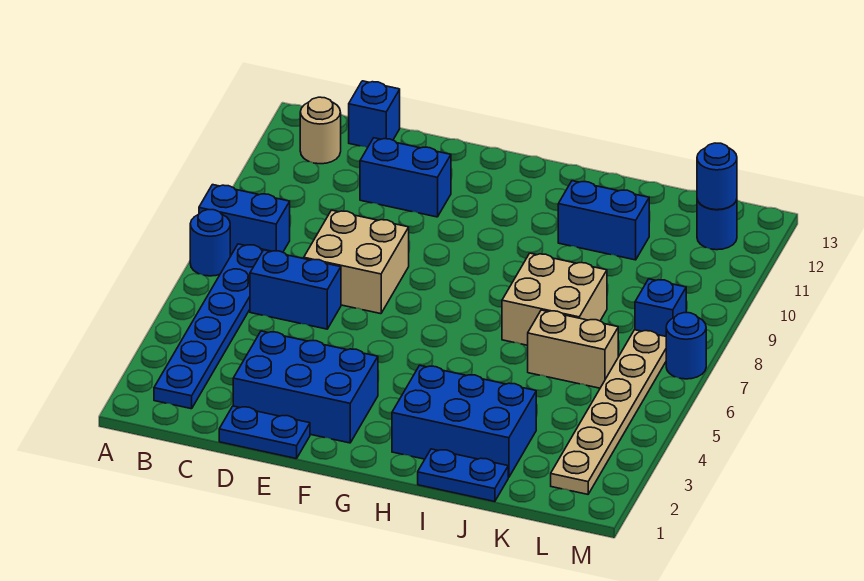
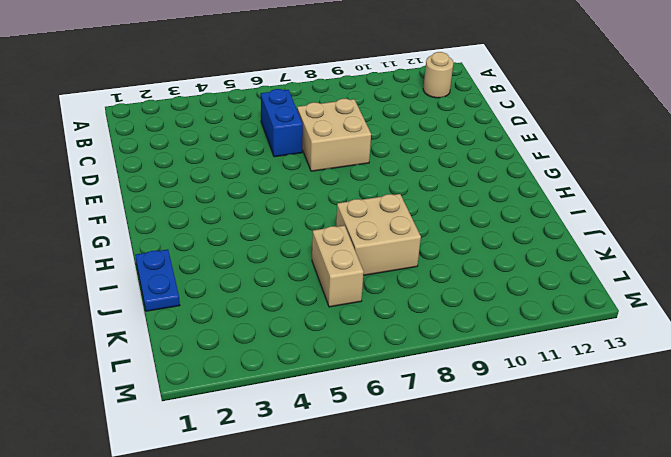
none -> blue 1x1 round brick [190,210,230,276]
none -> blue 1x2 brick [199,185,290,254]
none -> blue 1x6 plate [154,244,271,409]

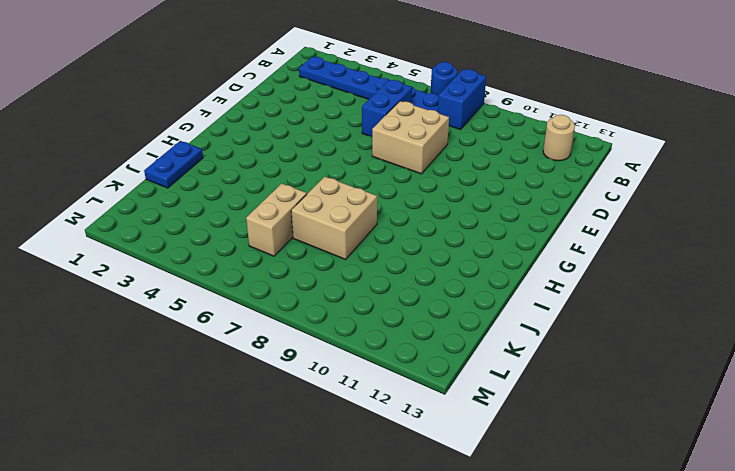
none -> blue 1x1 brick [349,81,400,148]
none -> blue 1x2 plate [219,406,310,459]
none -> blue 2x3 brick [233,331,378,443]

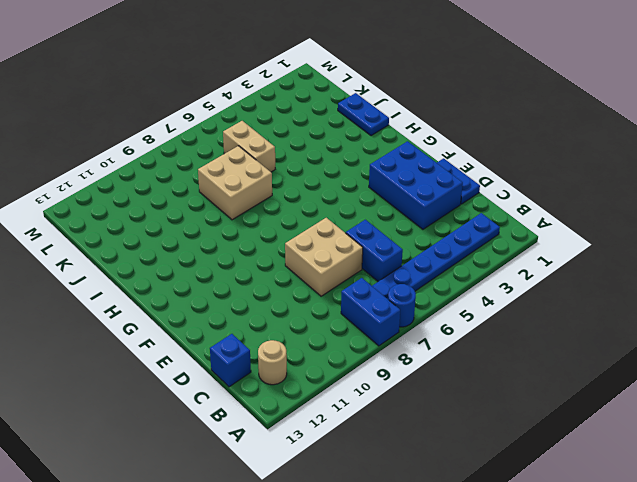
none -> blue 1x2 brick [360,138,451,217]
none -> blue 2x3 brick [392,365,536,477]
none -> blue 1x2 brick [558,181,649,260]

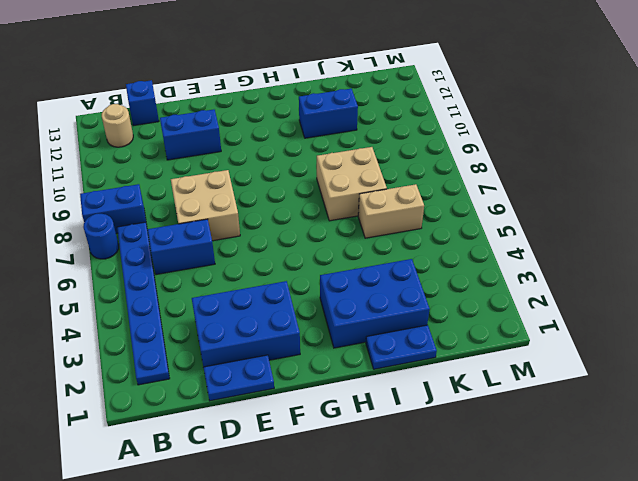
none -> tan 1x6 plate [551,330,666,494]
none -> blue 1x1 brick [635,279,686,336]
none -> blue 1x1 round brick [697,200,737,250]

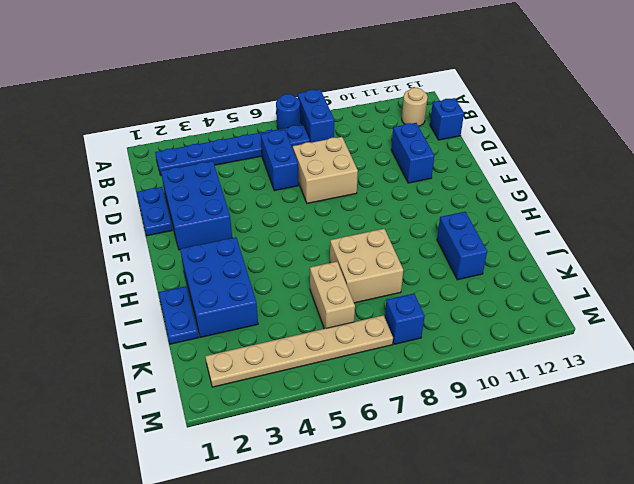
none -> blue 1x1 round brick [697,200,737,250]
none -> blue 1x1 round brick [666,312,706,379]
none -> blue 1x1 round brick [697,143,737,210]

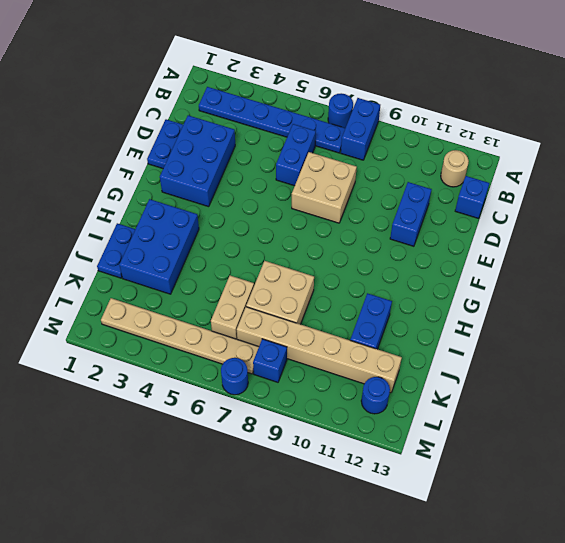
tan 1x6 brick [237,307,402,393] -> none
none -> blue 1x1 round brick [697,143,737,210]

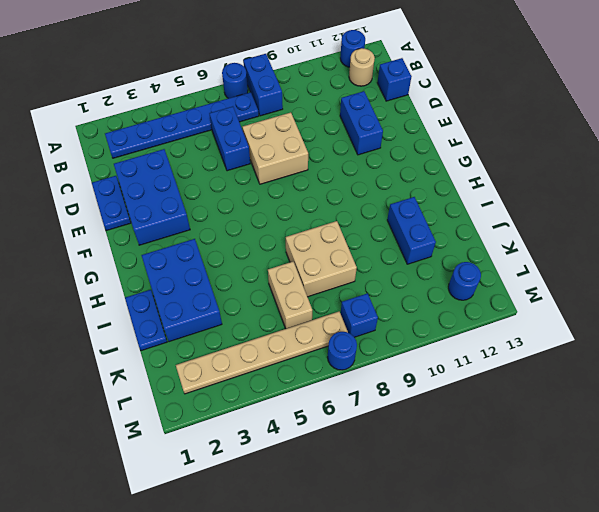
blue 1x1 round brick [340,30,365,67] -> blue 1x1 round brick moved to [697,143,737,210]

